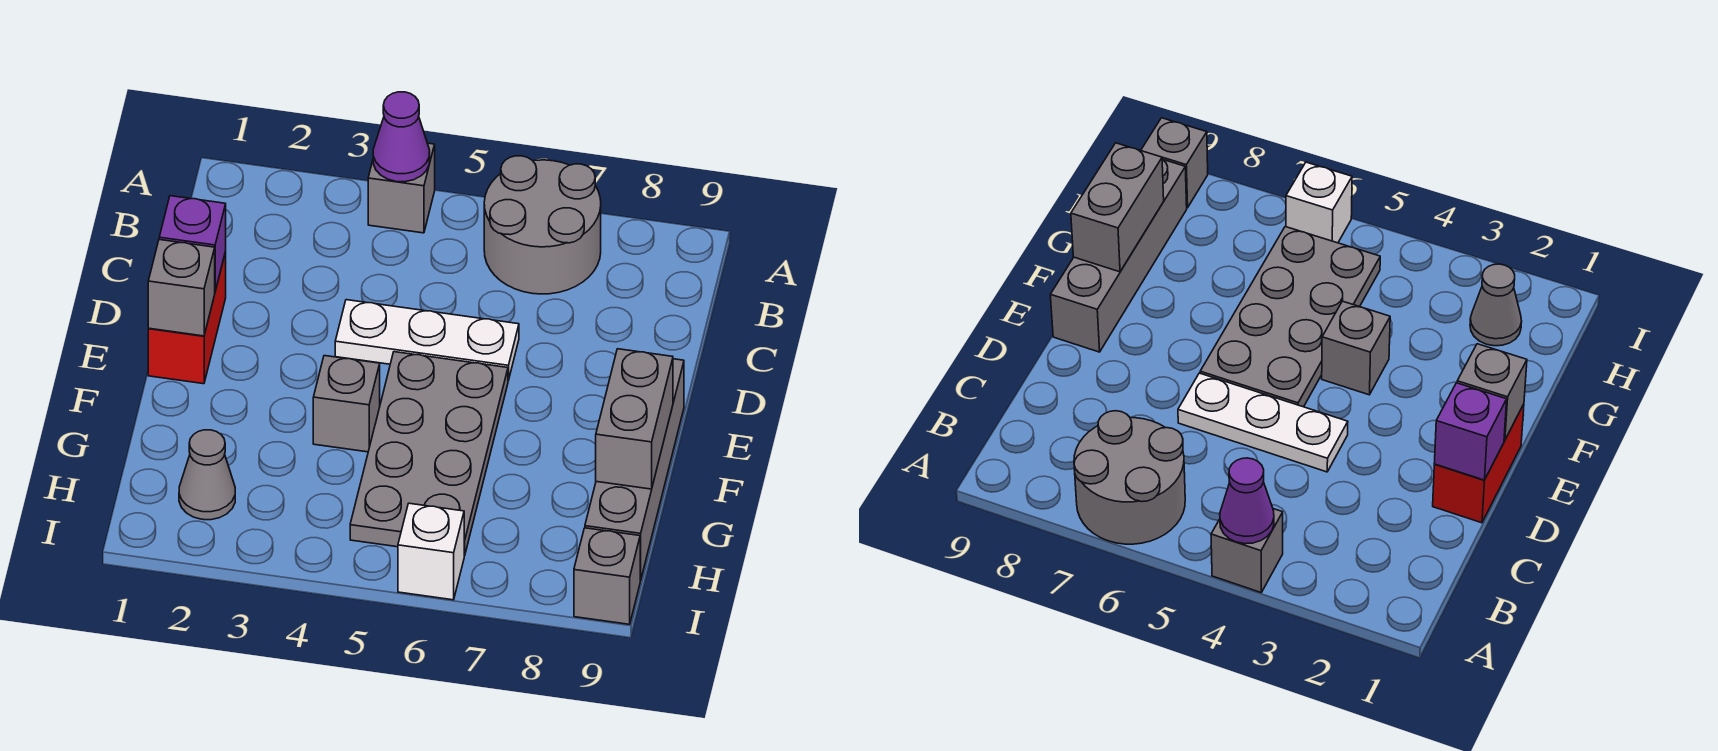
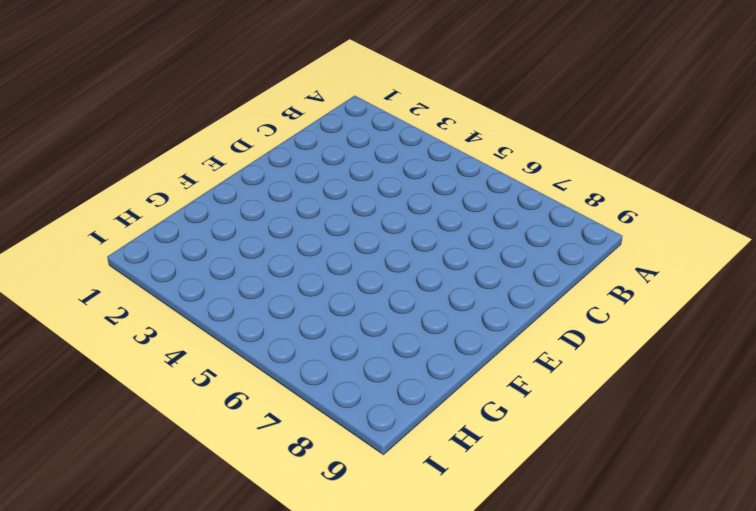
none -> grey 1x1 brick [368,143,435,233]
none -> grey 2x2 round brick [484,156,601,294]
none -> red 1x2 brick [148,252,226,384]

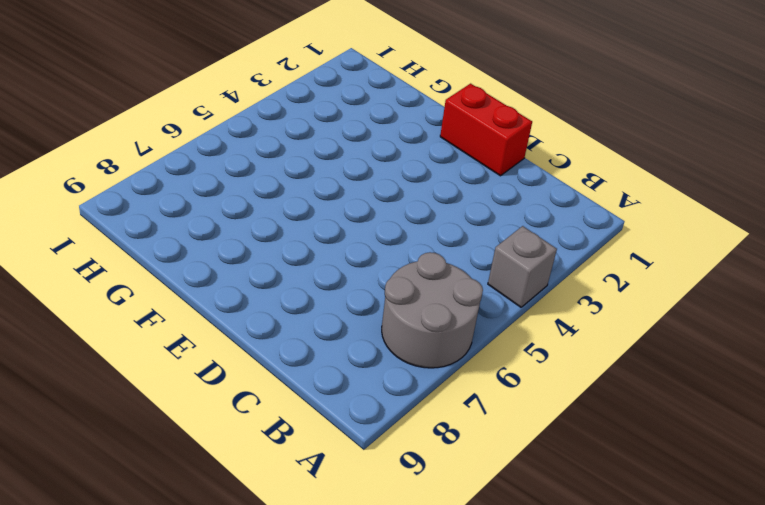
none -> white 1x3 plate [335,300,519,381]
none -> grey 2x4 plate [350,352,508,556]
none -> grey 1x4 brick [585,359,684,580]

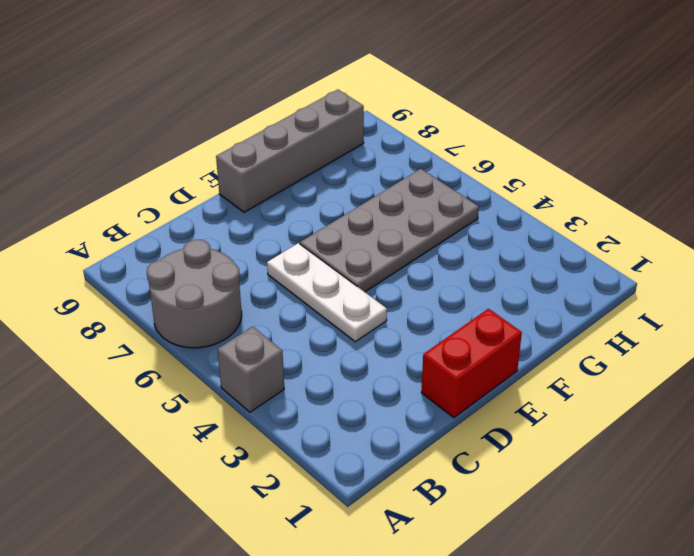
none -> grey 1x1 brick [313,356,380,452]
none -> grey 1x1 cone [179,430,235,520]
none -> white 1x1 brick [398,503,464,600]

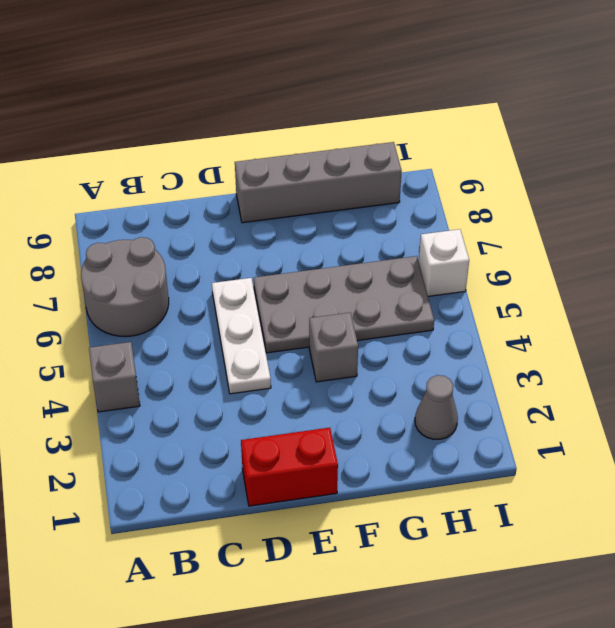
none -> grey 1x1 brick [574,528,640,624]
none -> purple 1x1 cone [373,92,430,182]
none -> purple 1x1 brick [159,196,226,291]

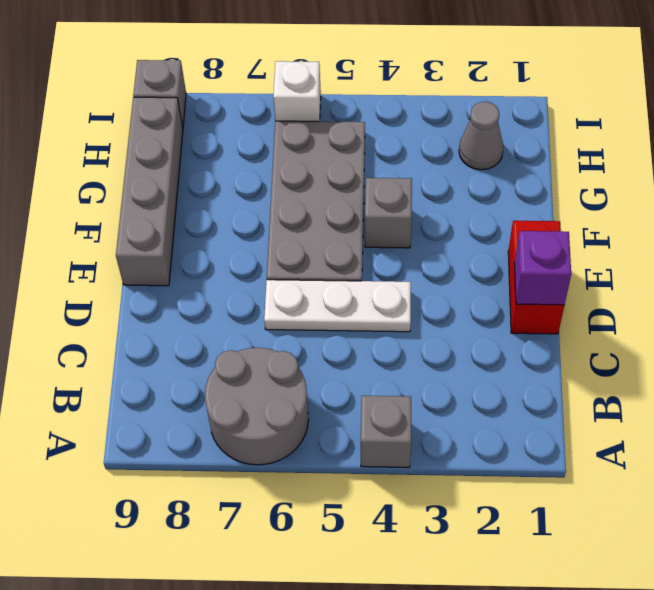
none -> purple 1x1 cone [373,92,430,182]
none -> grey 1x1 brick [148,240,215,336]
none -> grey 1x2 brick [596,349,673,489]

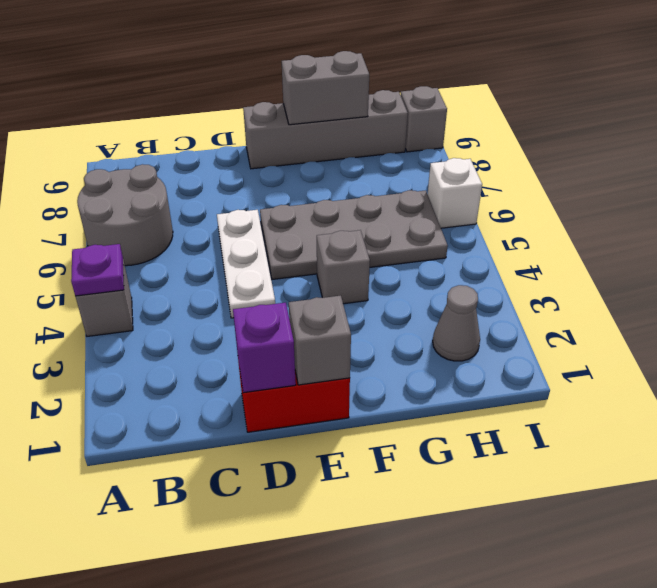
purple 1x1 plate [71,244,124,296] -> purple 1x1 cone [373,92,430,182]

